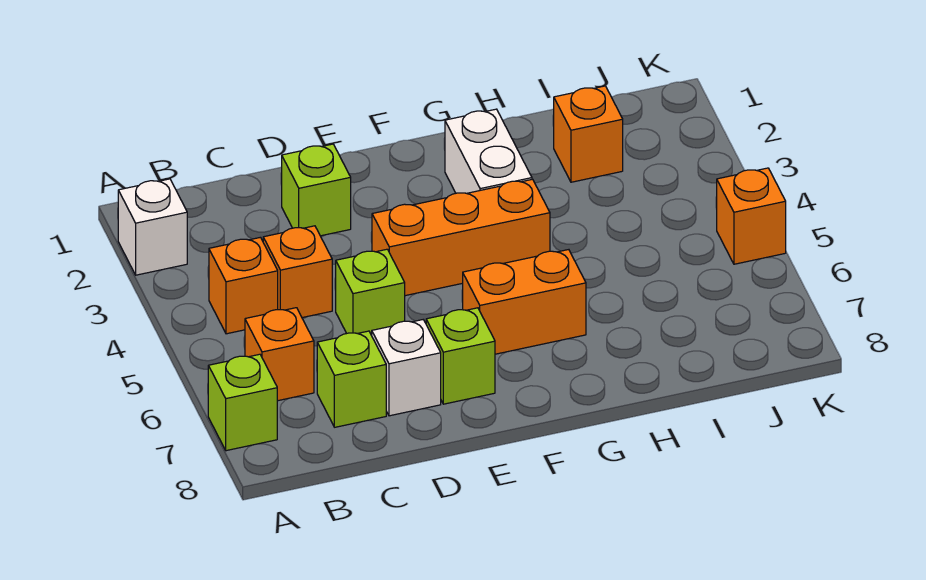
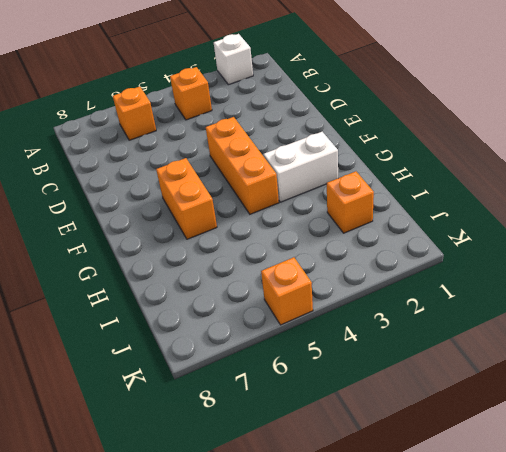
none -> lime 1x1 brick [208,354,277,451]
none -> orange 1x1 brick [263,226,332,318]
none -> lime 1x1 brick [317,331,386,427]

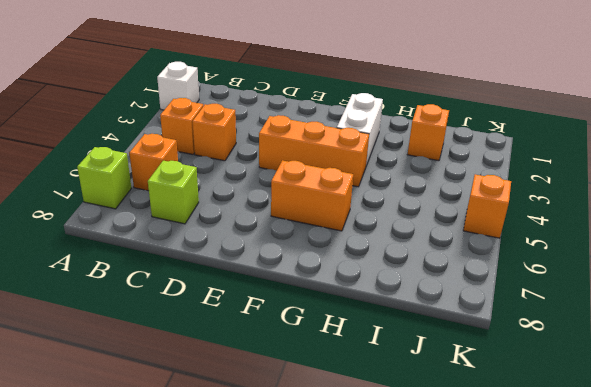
none -> lime 1x1 brick [282,144,351,236]
none -> lime 1x1 brick [336,249,405,335]
none -> white 1x1 brick [372,320,441,416]

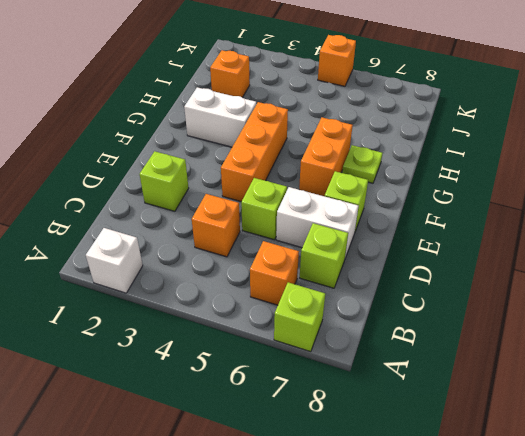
white 1x2 brick [276,187,359,258] -> white 1x1 brick [372,320,441,416]
lime 1x1 plate [342,145,383,183] -> none
none -> orange 1x1 brick [209,237,278,334]

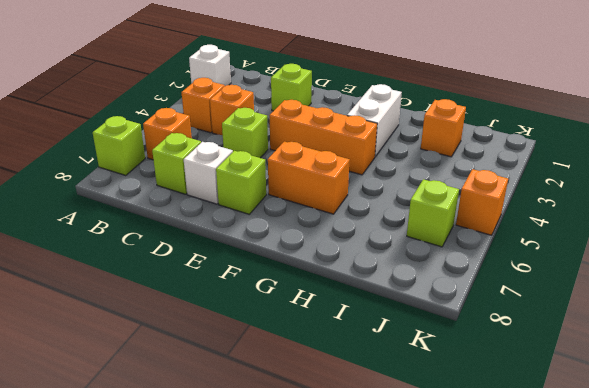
lime 1x1 brick [407,179,459,247] -> none

